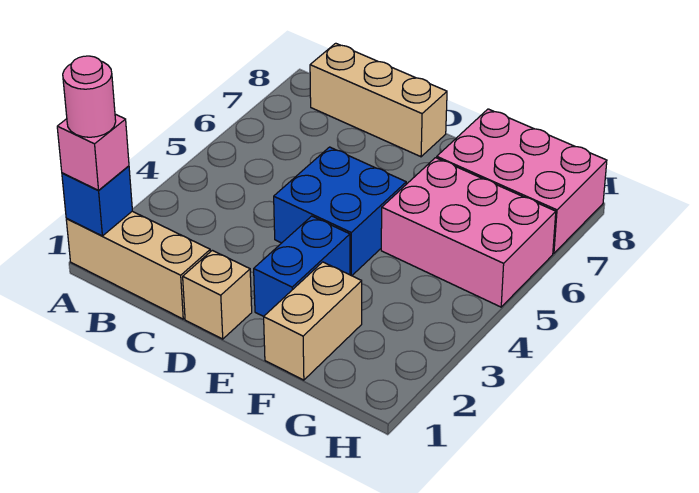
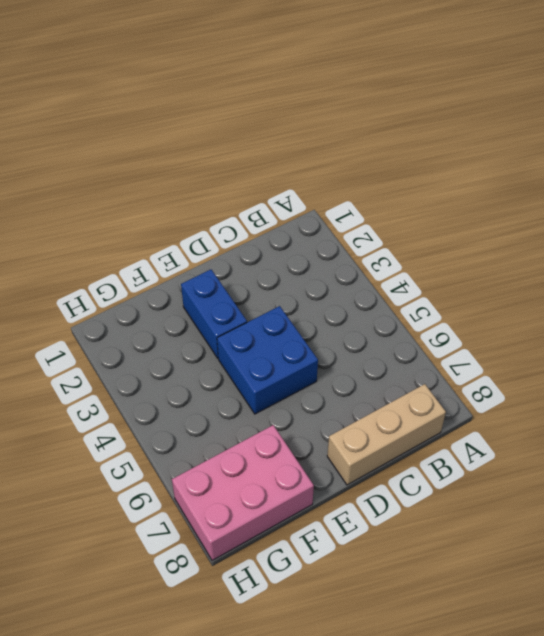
none -> tan 1x3 brick [66,211,210,319]
none -> tan 1x1 brick [183,250,252,339]

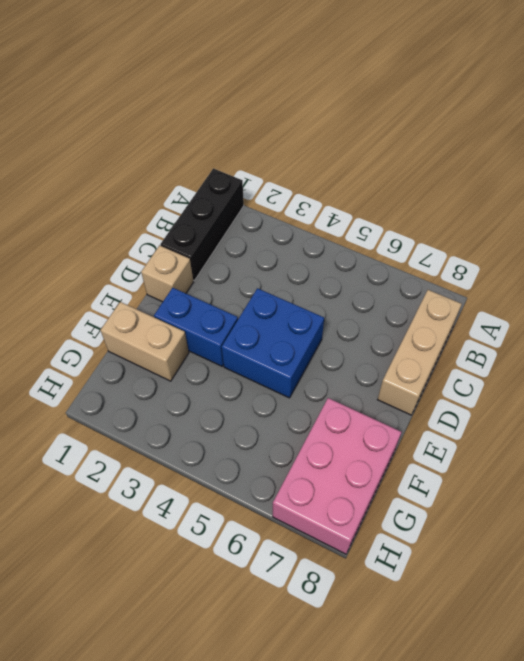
black 1x3 brick [160,168,244,280] -> tan 1x3 brick [66,211,210,319]
none -> pink 2x3 brick [381,158,556,307]
none -> blue 1x1 brick [62,166,132,236]

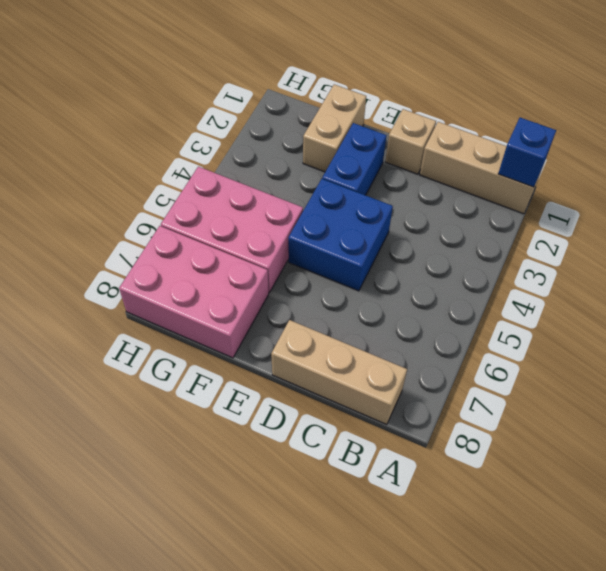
none -> pink 1x1 brick [57,114,129,191]
none -> pink 1x1 round brick [63,56,116,137]

